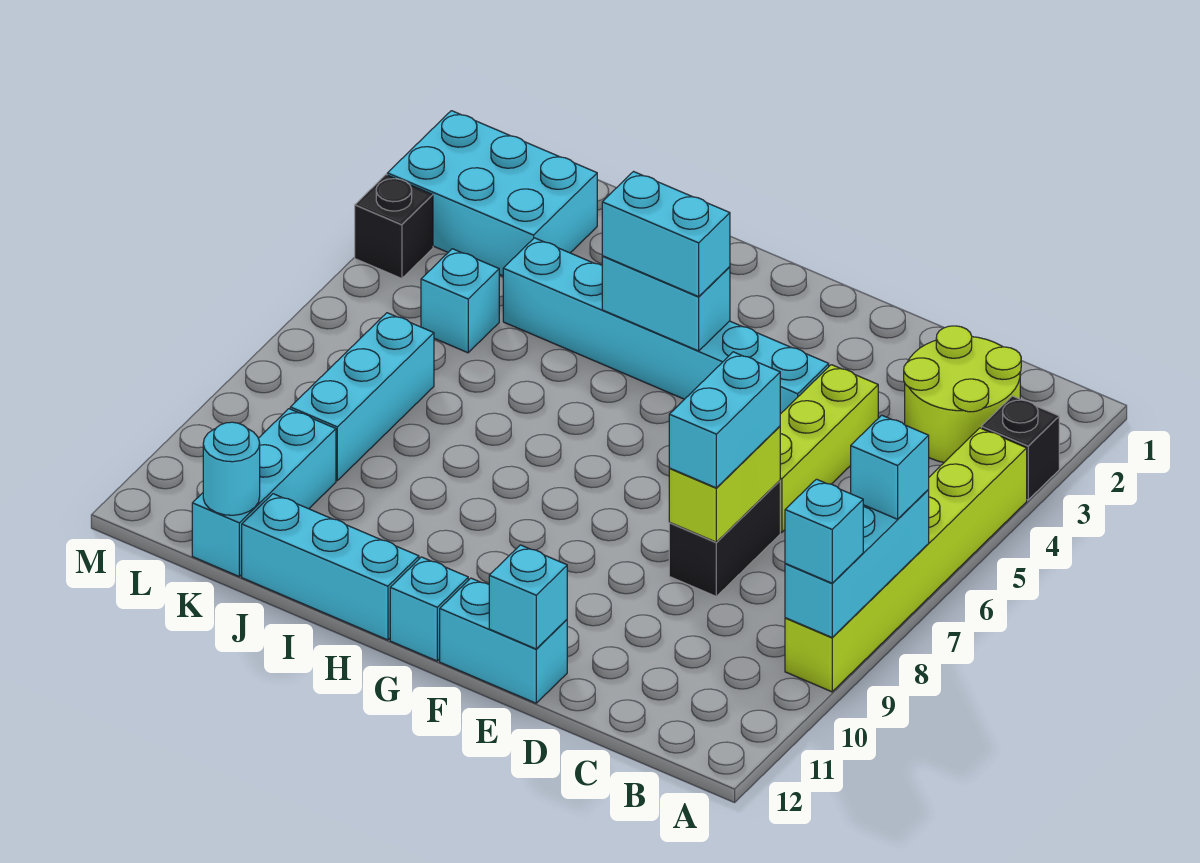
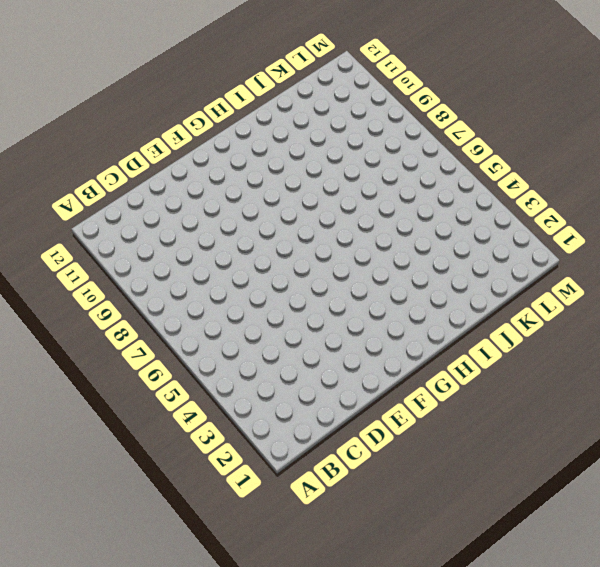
none -> black 1x1 brick [981,396,1059,500]
none -> lime 1x6 brick [785,428,1027,692]
none -> lime 2x2 round brick [904,326,1021,462]

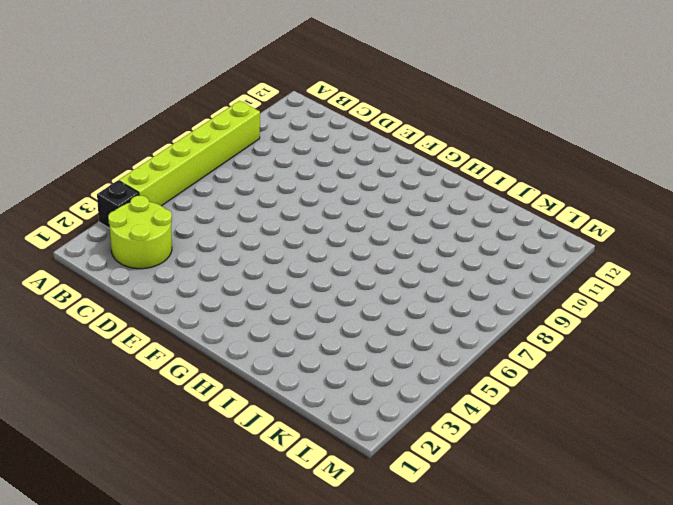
none -> lime 1x3 brick [780,365,878,533]
none -> black 1x2 brick [669,481,780,596]
none -> cyan 1x6 brick [503,238,829,414]

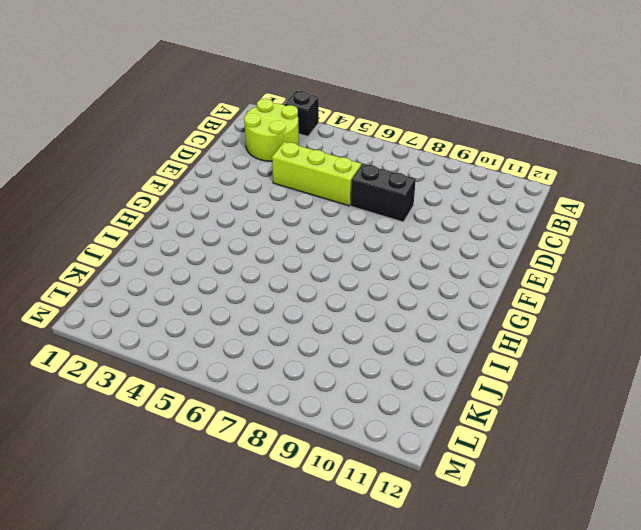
none -> lime 1x6 brick [785,428,1027,692]
none -> cyan 1x6 brick [503,238,829,414]
none -> cyan 1x2 brick [440,578,567,703]

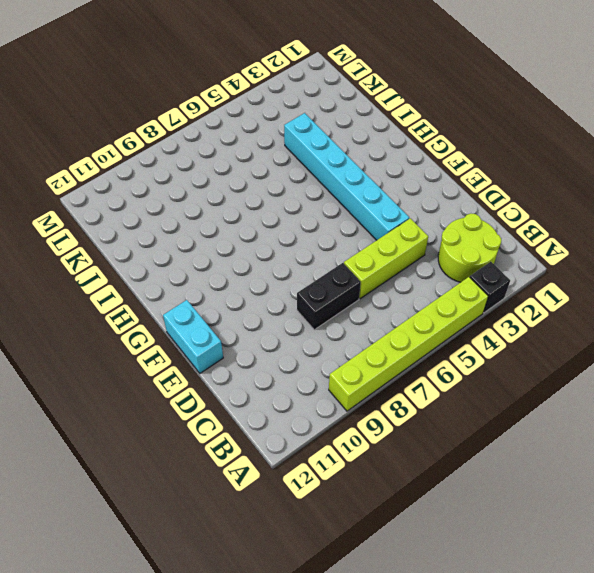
none -> cyan 1x1 brick [390,557,468,661]
none -> cyan 1x3 brick [242,494,419,640]
none -> cyan 2x3 brick [387,111,597,276]

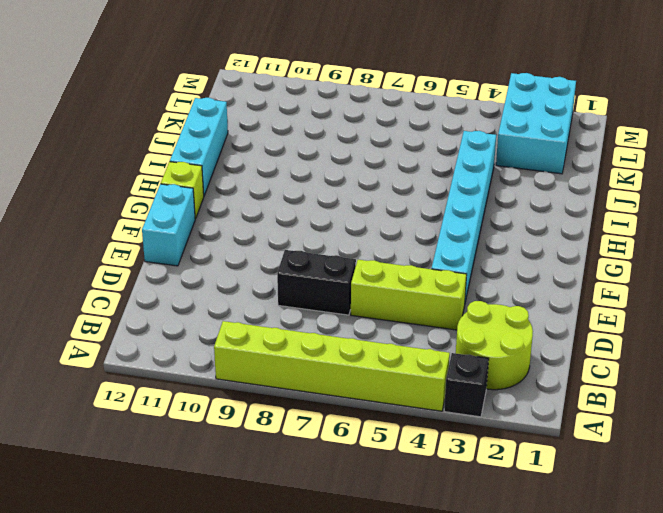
lime 1x1 brick [161,162,204,219] -> cyan 1x1 brick [390,557,468,661]
none -> cyan 1x1 brick [421,249,499,353]
none -> cyan 1x3 brick [290,313,434,480]
none -> cyan 1x3 brick [192,409,336,576]

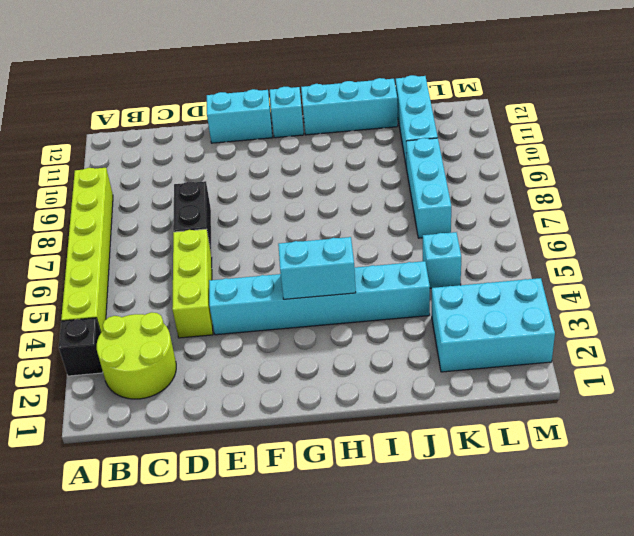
none -> black 1x1 brick [355,175,433,279]
none -> cyan 1x3 brick [785,490,929,637]
none -> lime 1x2 brick [669,426,780,542]

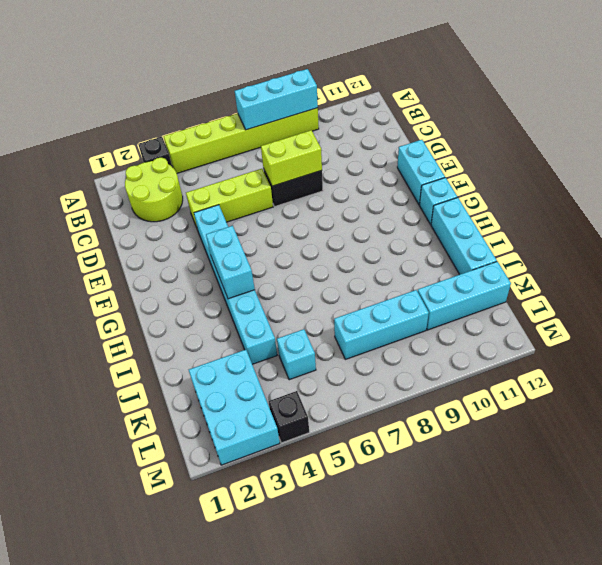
none -> cyan 1x1 brick [489,545,567,649]
none -> cyan 1x1 round brick [203,422,260,515]
none -> cyan 1x1 brick [851,415,929,519]

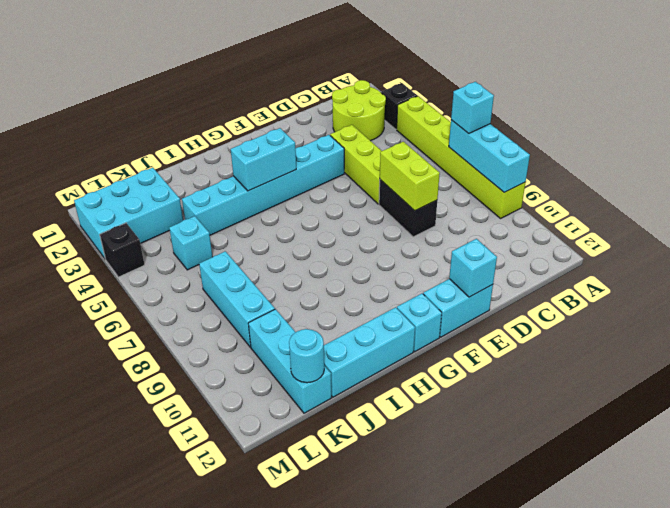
none -> cyan 1x1 brick [785,479,863,583]
none -> cyan 1x2 brick [669,352,780,488]
none -> cyan 1x2 brick [602,172,730,297]

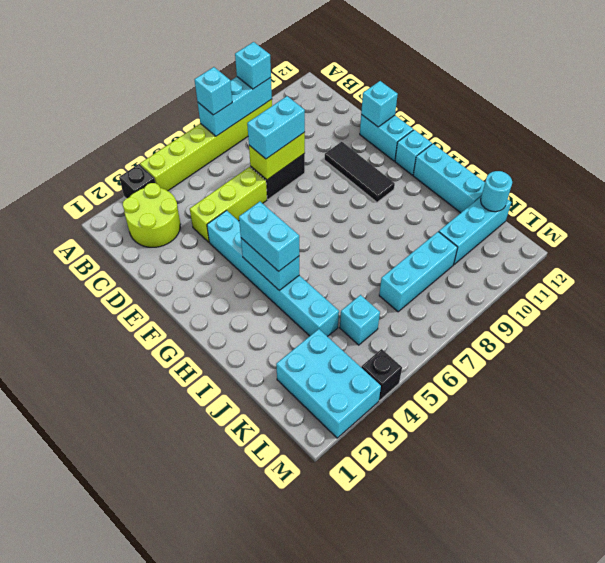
black 1x3 tile [324,142,395,202] -> none

